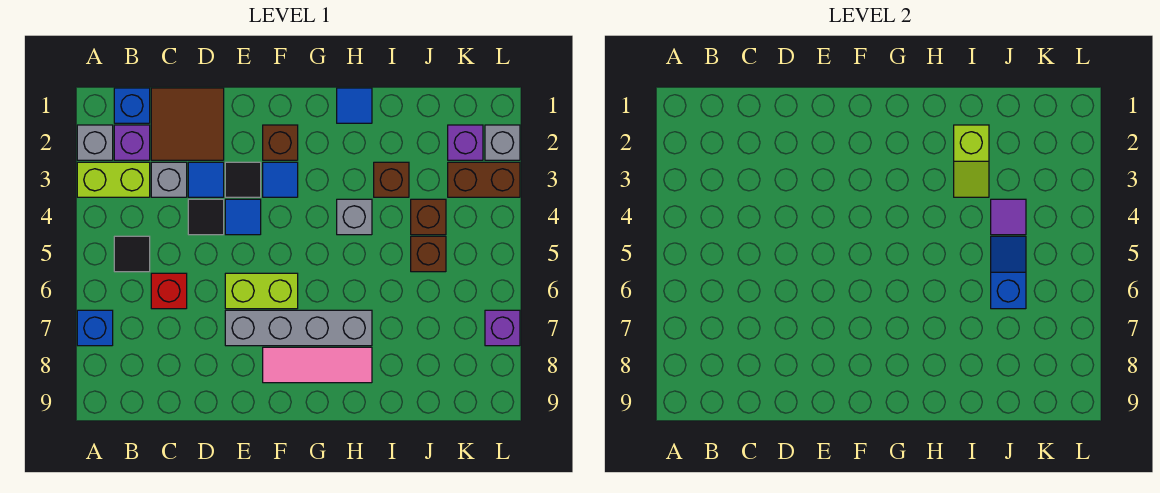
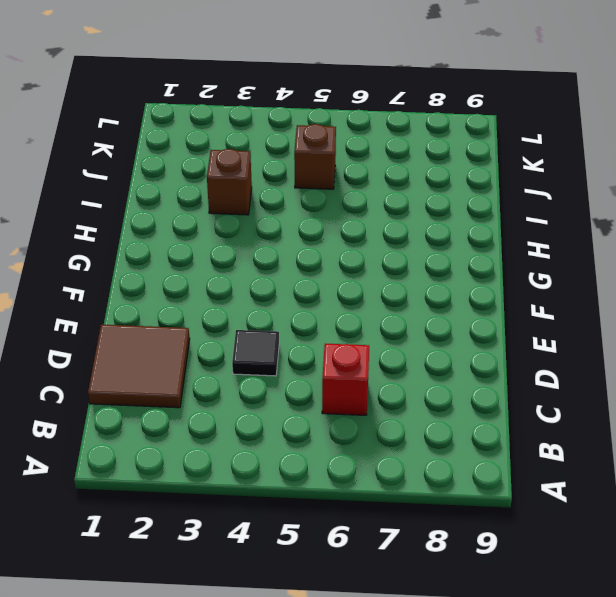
none -> grey 1x1 brick [77,125,113,160]
none -> lime 1x2 brick [77,162,150,197]
none -> blue 1x1 brick [77,310,113,346]
none -> blue 1x1 brick [114,88,150,123]

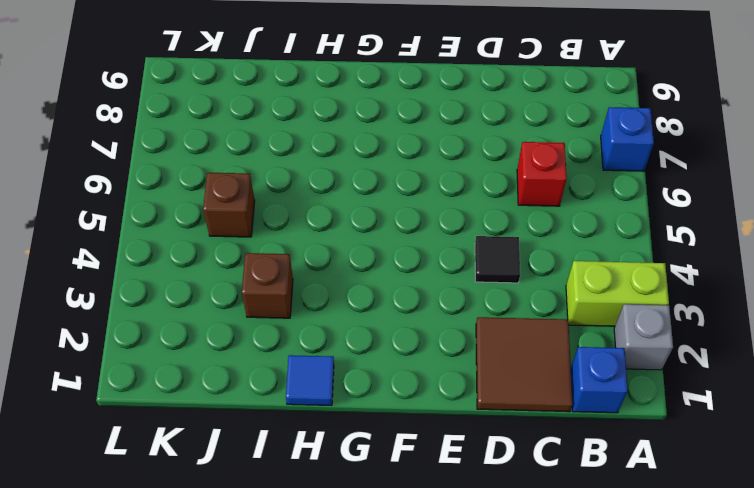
none -> purple 1x1 brick [114,125,150,160]
none -> black 1x1 tile [114,236,150,272]
none -> grey 1x1 brick [151,162,187,197]
none -> blue 1x1 tile [188,162,224,197]

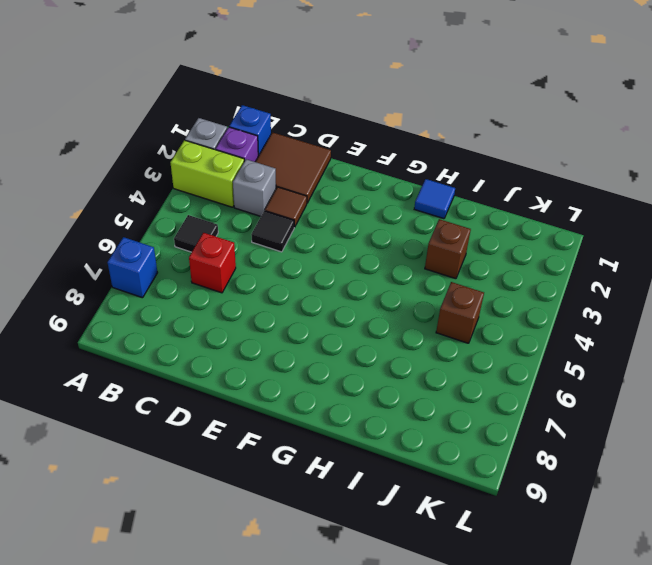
brown 1x1 tile [265,187,307,227] -> blue 1x1 tile [188,162,224,197]
none -> black 1x1 tile [225,162,261,197]
none -> blue 1x1 tile [225,199,261,235]
none -> lime 1x2 brick [225,273,298,309]
none -> grey 1x4 brick [225,310,372,346]

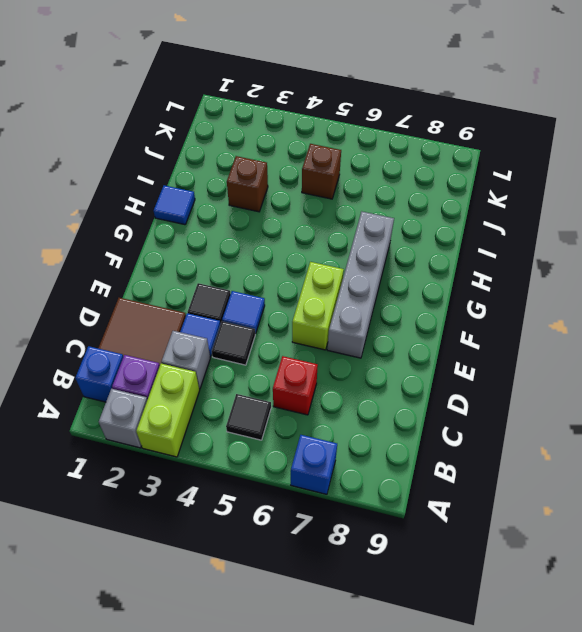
none -> brown 1x1 brick [263,125,298,160]
none -> blue 1x1 tile [263,162,298,197]
none -> pink 1x3 tile [263,347,372,383]
none -> grey 1x1 brick [337,199,372,235]

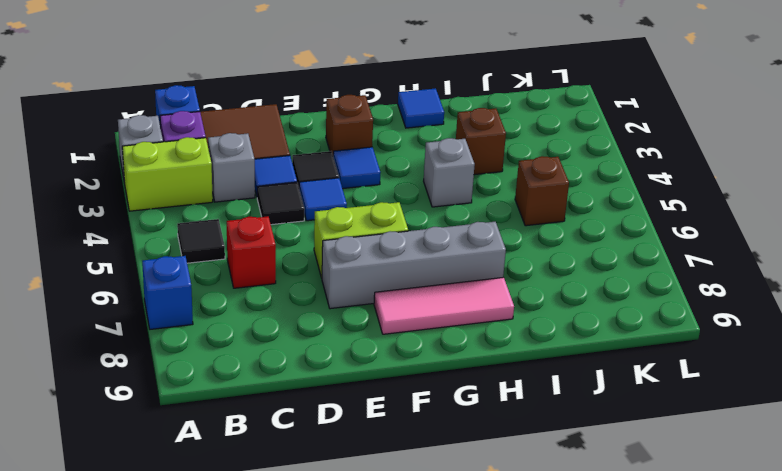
none -> brown 1x1 brick [411,199,446,235]
none -> purple 1x1 brick [448,125,483,160]
none -> brown 1x2 brick [448,162,520,197]
none -> grey 1x1 brick [485,125,520,160]

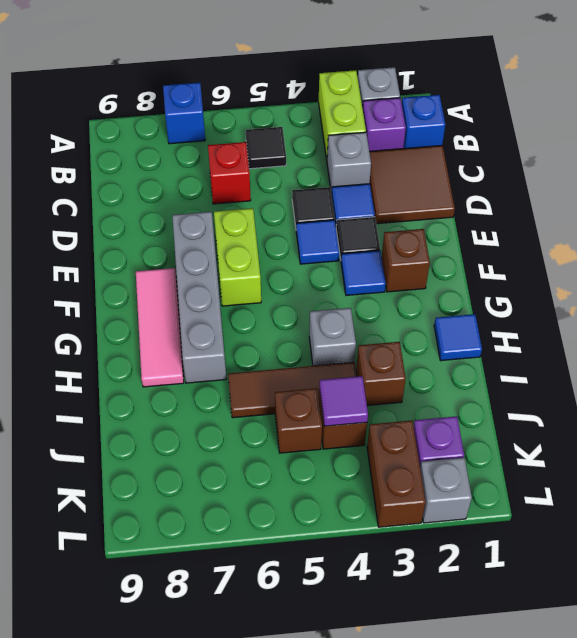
brown 1x3 tile [228,362,357,418] -> none
none -> purple 1x1 brick [485,310,520,346]
none -> lime 1x2 slope [954,125,989,197]
none -> blue 1x2 slope [991,236,1026,309]

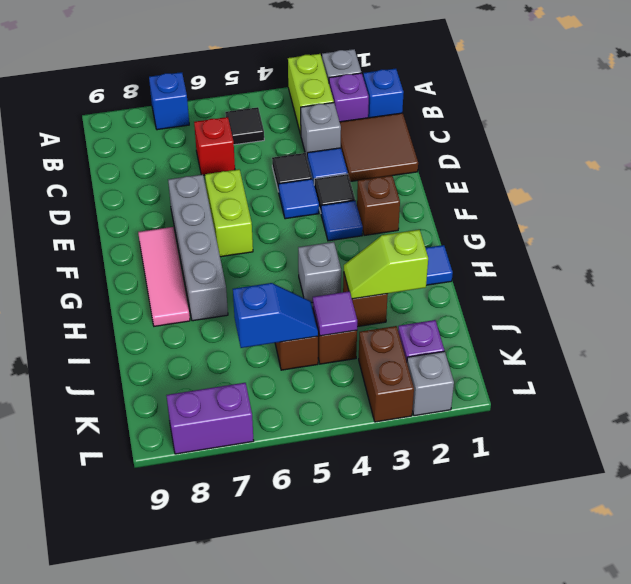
purple 1x2 brick [166,383,254,454] -> purple 1x1 brick [485,310,520,346]

